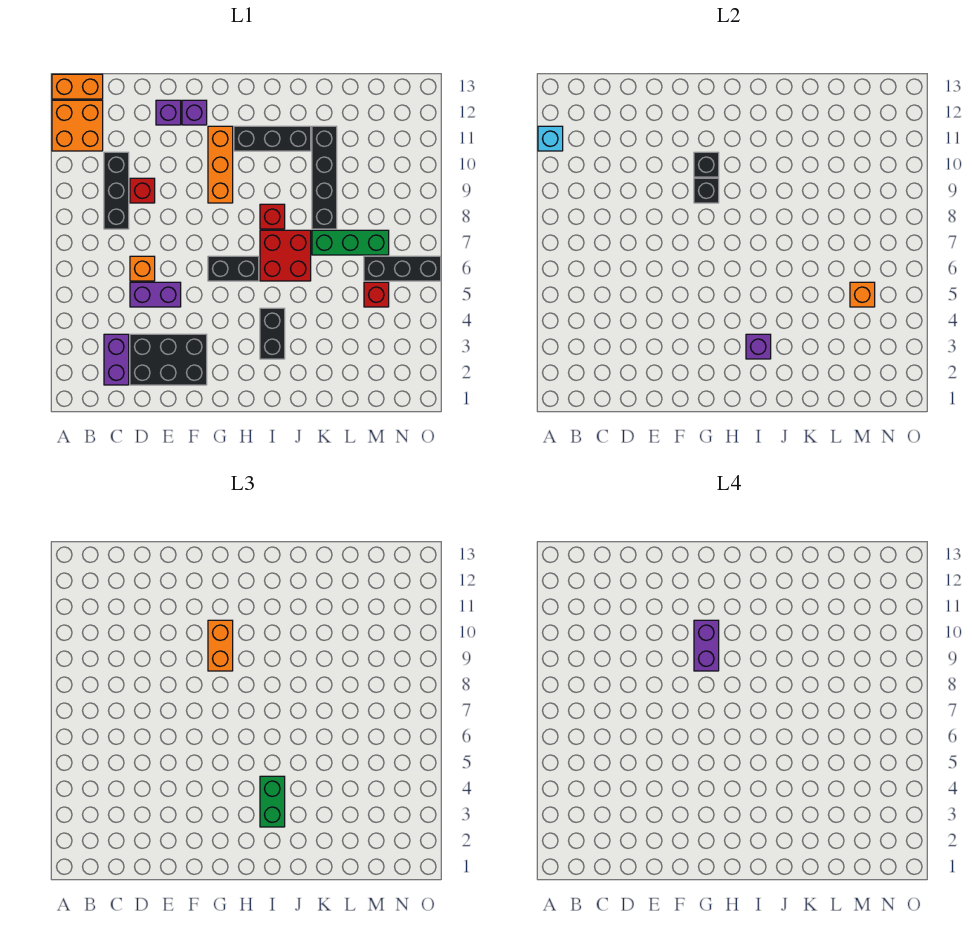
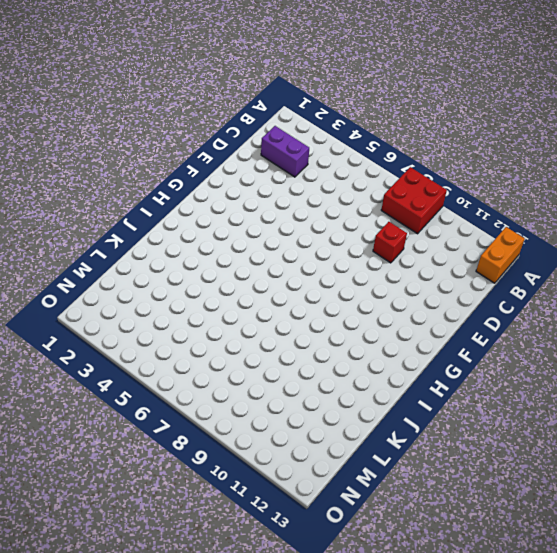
red 2x2 brick [381,167,447,234] -> red 2x2 brick moved to [260,230,311,281]
none -> orange 2x2 brick [52,100,103,151]
none -> black 1x3 brick [104,152,129,229]
none -> black 2x3 brick [130,334,207,385]

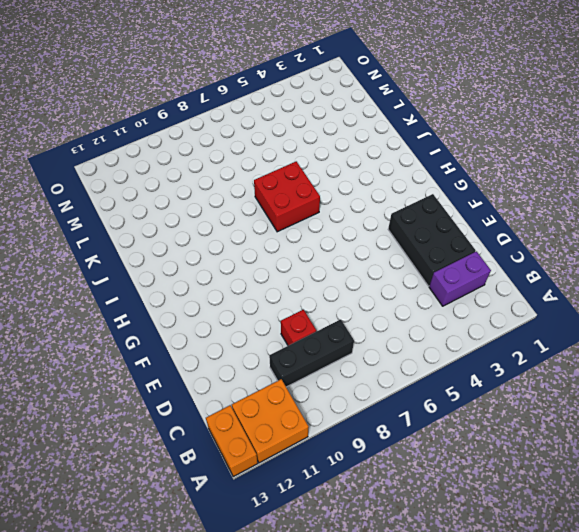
none -> purple 1x2 brick [130,282,181,307]
none -> orange 1x1 brick [130,256,155,281]
none -> purple 1x1 brick [156,100,181,125]

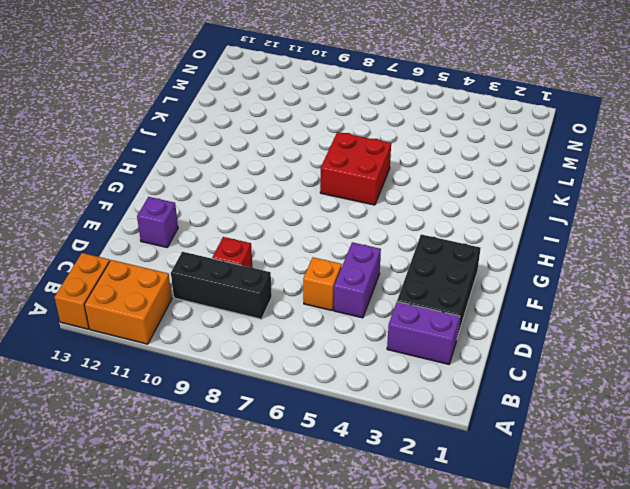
none -> purple 1x1 brick [182,100,207,125]
none -> black 1x2 brick [208,256,259,281]
none -> orange 1x3 brick [208,126,233,203]

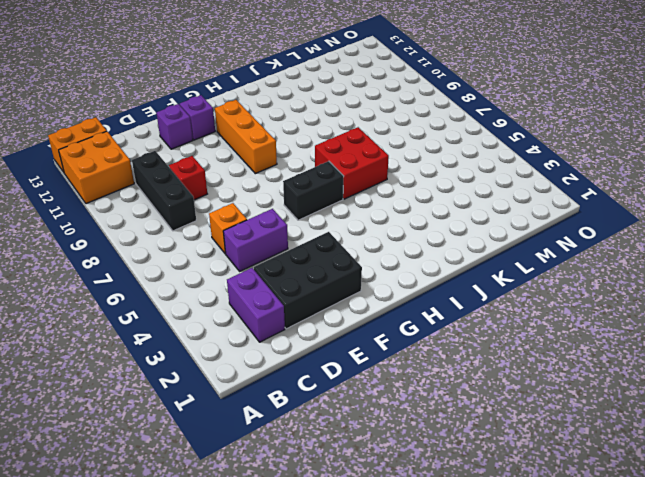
none -> black 1x3 brick [234,126,311,151]
none -> black 1x2 brick [260,308,285,359]
none -> red 1x1 brick [260,204,285,229]

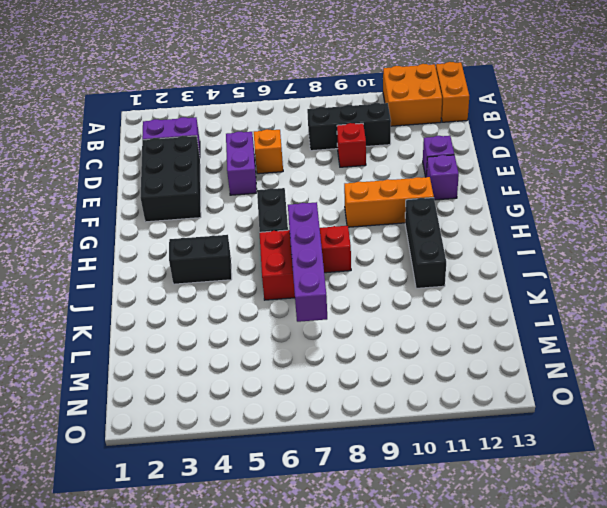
purple 1x4 brick [288,202,327,322] -> none
none -> green 1x3 brick [312,230,389,255]
none -> black 1x4 brick [312,126,337,229]
none -> red 1x1 brick [364,282,389,307]

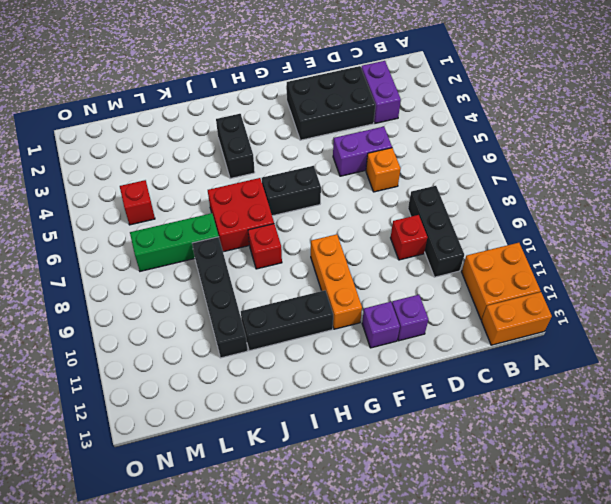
none -> black 1x3 brick [364,256,441,281]
none -> cyan 1x1 brick [538,126,563,151]
none -> black 1x1 brick [694,178,719,203]

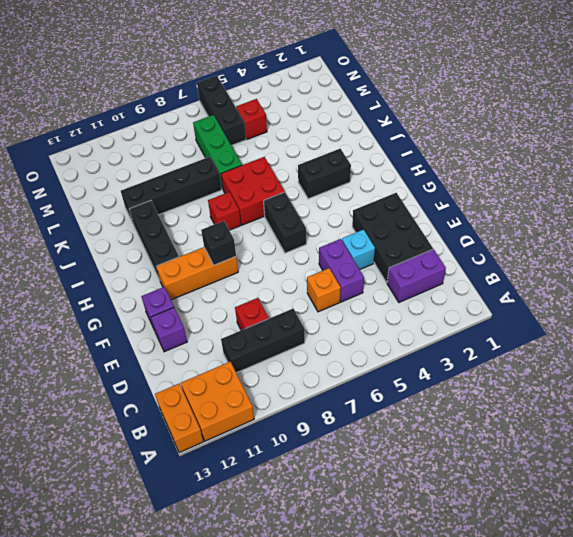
cyan 1x1 brick [342,230,375,270] -> cyan 1x1 brick moved to [538,126,563,151]
none -> black 1x1 brick [694,152,719,177]
none -> purple 1x1 brick [746,334,771,359]
none -> orange 1x1 brick [850,282,875,307]

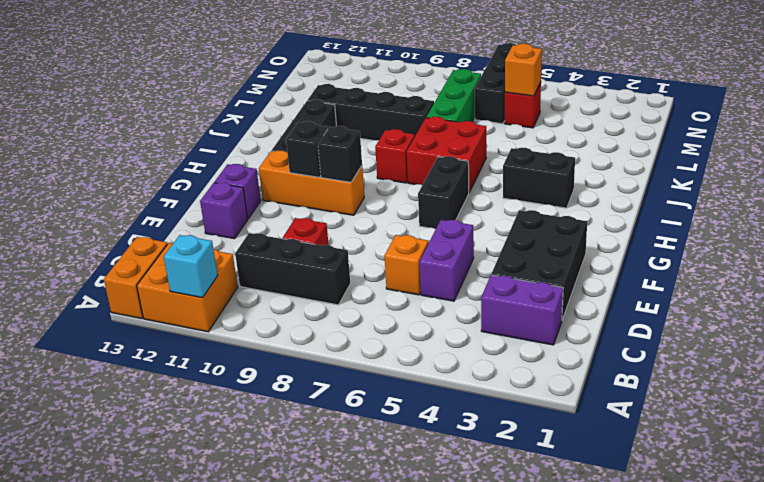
none -> purple 1x1 brick [746,334,771,359]
none -> orange 1x2 brick [208,620,233,671]
none -> green 1x2 brick [260,776,285,827]

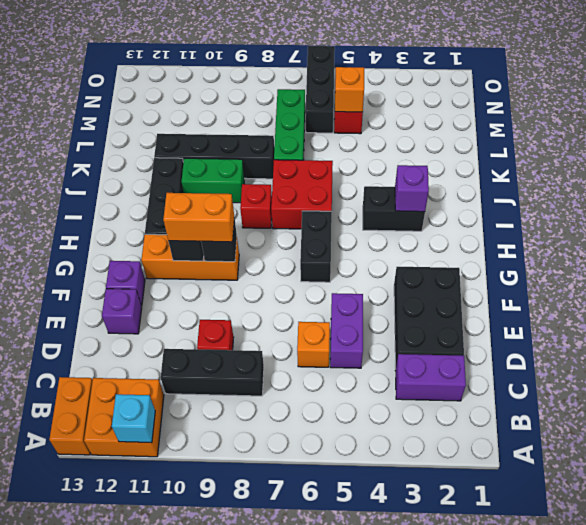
green 1x2 brick [181,158,244,203] -> green 1x2 brick moved to [260,776,285,827]
none -> purple 1x2 brick [694,620,719,671]

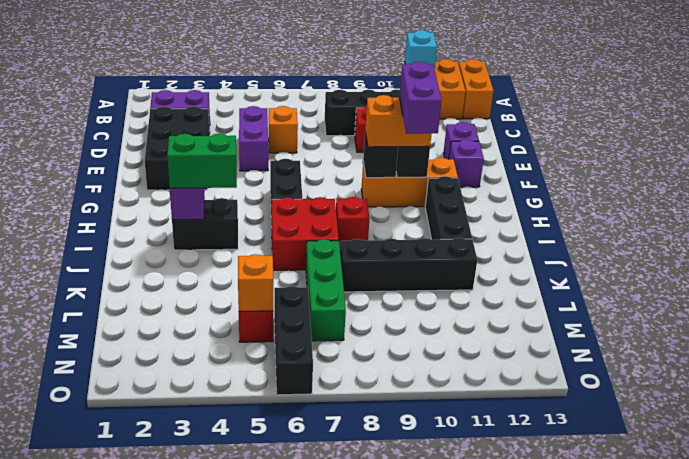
purple 1x2 brick [399,62,442,134] -> purple 1x2 brick turned to [694,620,719,671]

